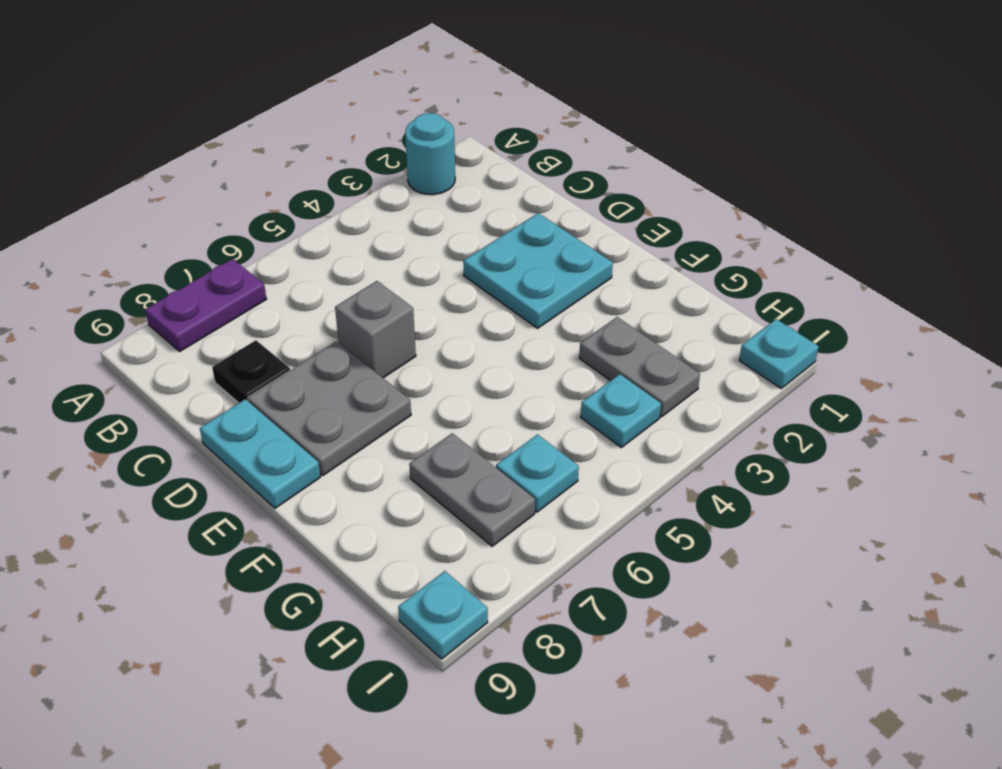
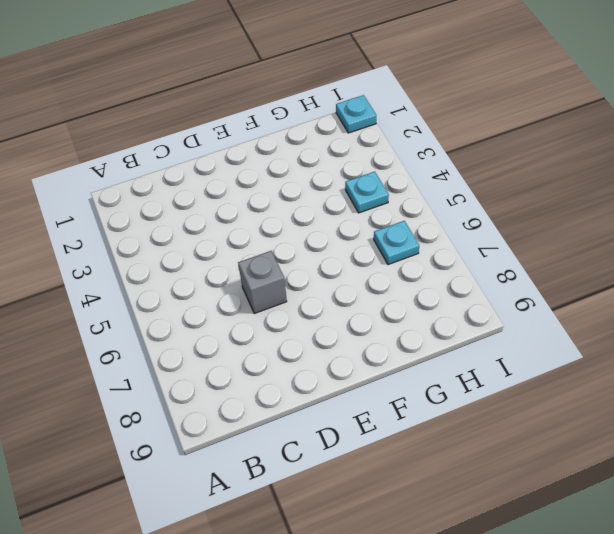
none -> cyan 1x1 round brick [405,113,455,195]
none -> purple 1x2 plate [145,259,266,351]
none -> black 1x1 plate [212,340,290,403]

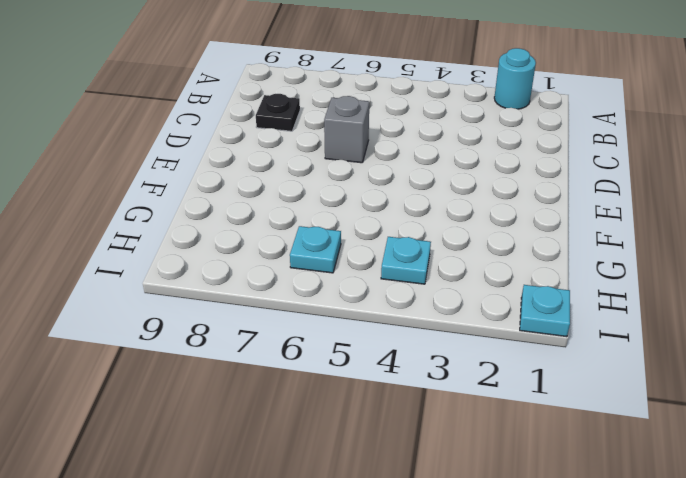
none -> purple 1x2 plate [145,259,266,351]
none -> cyan 2x2 plate [463,213,613,328]
none -> grey 2x2 plate [248,341,411,475]

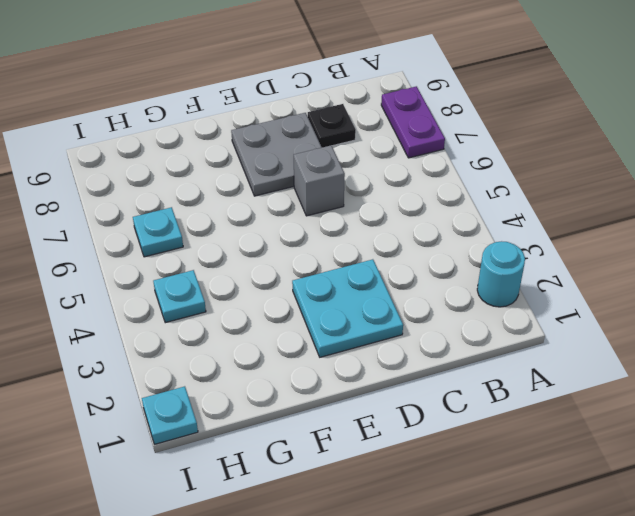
none -> cyan 1x2 plate [200,399,320,508]
none -> grey 1x2 plate [579,317,700,417]
none -> grey 1x2 plate [409,433,535,546]

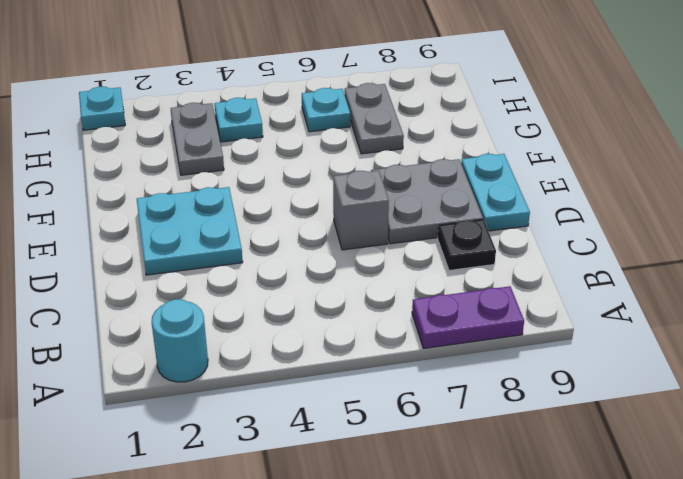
none -> cyan 1x1 plate [398,571,488,659]

